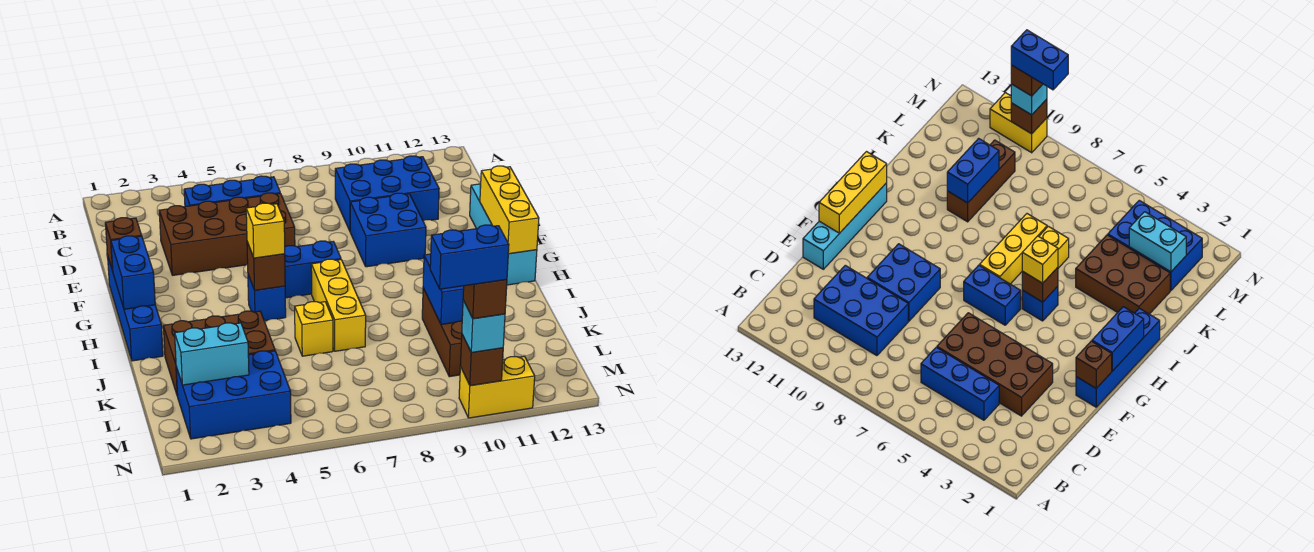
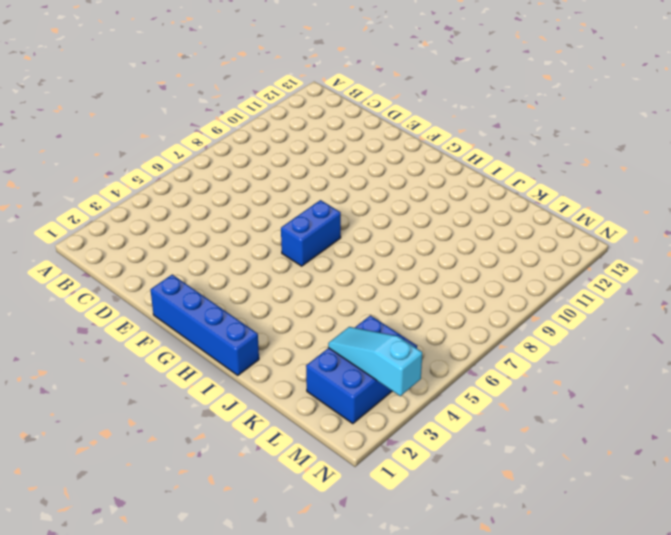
cyan 1x3 slope [328,327,422,396] -> cyan 1x2 brick [175,323,249,385]
none -> blue 1x3 brick [184,176,280,207]
none -> blue 2x3 brick [335,156,439,231]
none -> brown 2x4 brick [159,193,295,275]

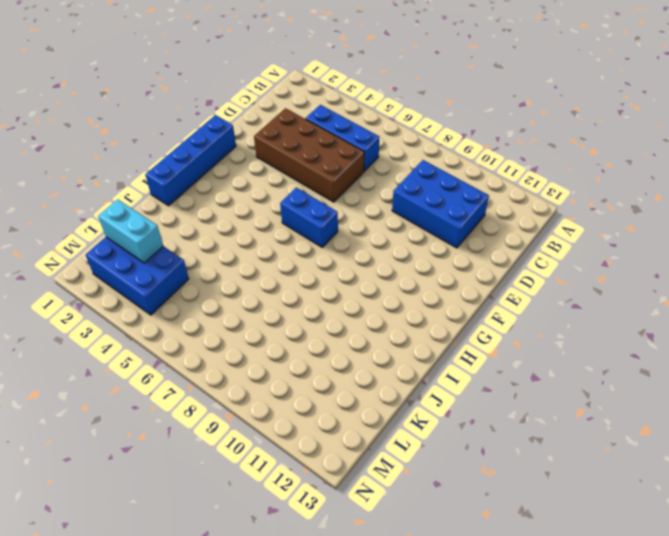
none -> blue 2x2 brick [350,193,426,267]
none -> cyan 1x4 brick [470,184,537,285]
none -> blue 1x1 brick [248,275,286,321]

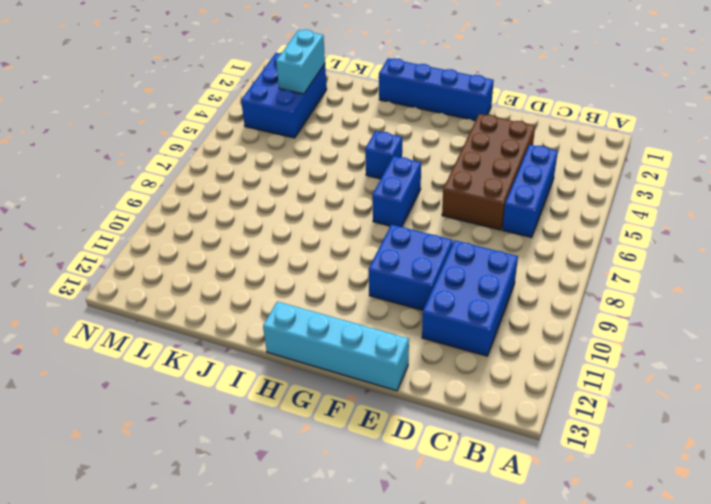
none -> yellow 1x3 brick [311,259,366,351]
none -> brown 2x3 brick [163,311,275,396]
none -> yellow 1x1 brick [295,302,333,356]

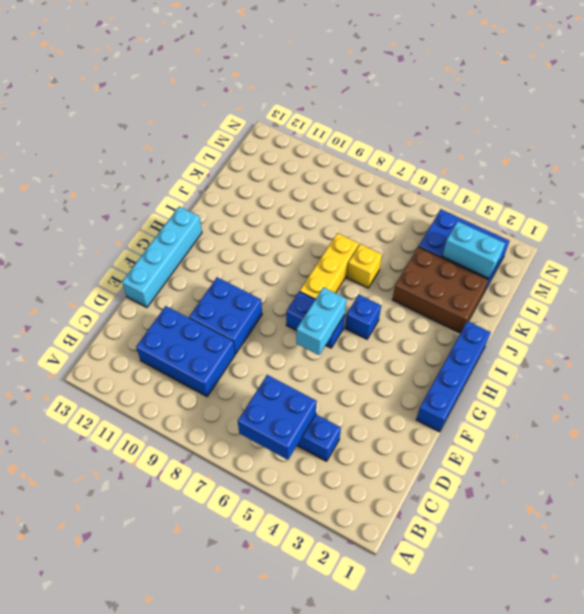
blue 2x2 brick [238,375,317,460] -> none
cyan 1x2 brick [296,287,346,355] -> none
none -> brown 2x4 brick [159,193,295,275]
none -> brown 1x3 brick [422,288,462,377]
none -> yellow 1x2 brick [459,356,535,418]

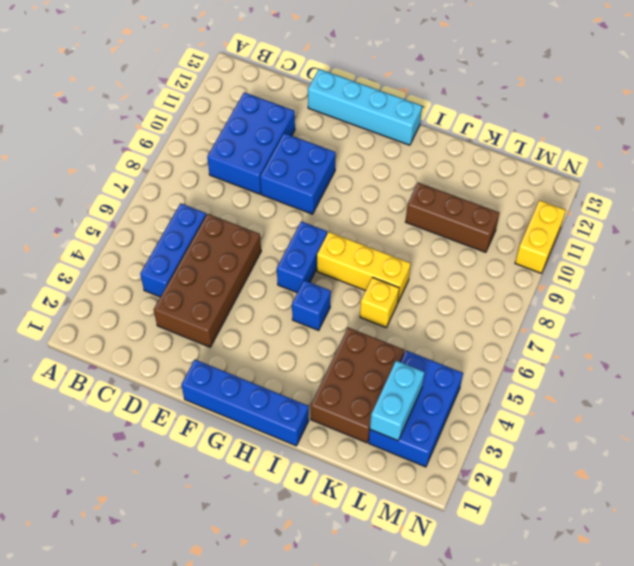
none -> brown 1x1 brick [105,218,142,271]
none -> yellow 1x3 brick [480,166,539,254]
none -> blue 1x2 brick [111,236,155,309]

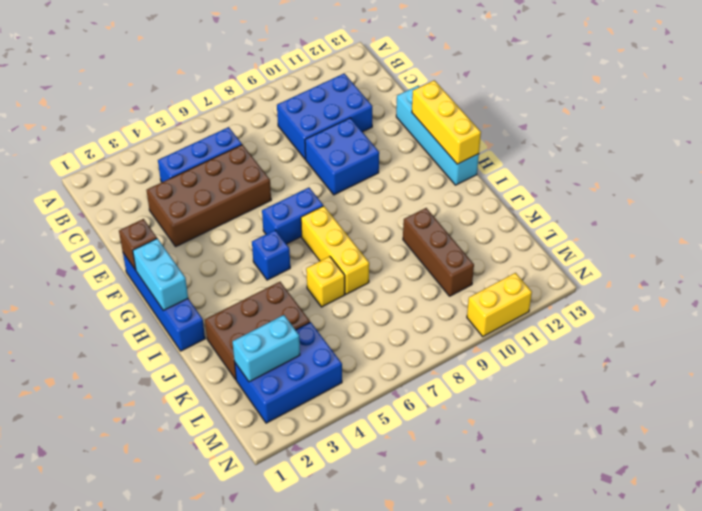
cyan 1x2 brick [133,238,188,311] -> blue 1x2 brick [111,236,155,309]
none -> brown 1x1 brick [247,242,285,290]
none -> blue 1x2 brick [423,254,464,325]
none -> brown 1x1 brick [460,335,503,386]

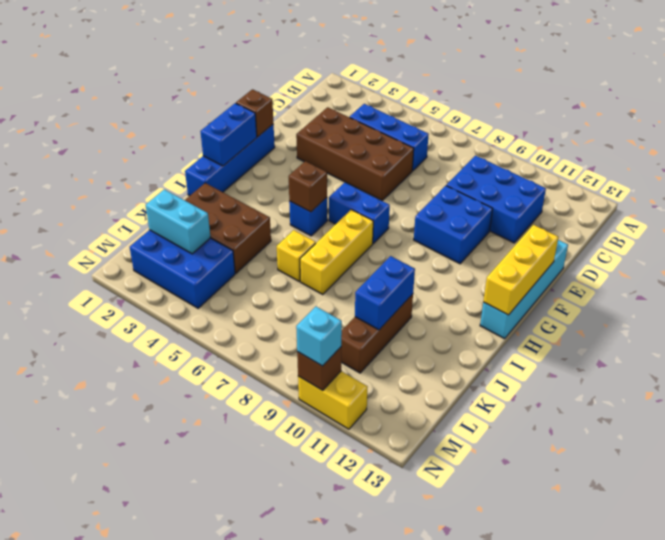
none -> yellow 1x1 brick [246,203,285,258]
none -> brown 1x1 brick [463,280,507,319]
none -> blue 1x2 brick [430,225,509,289]

